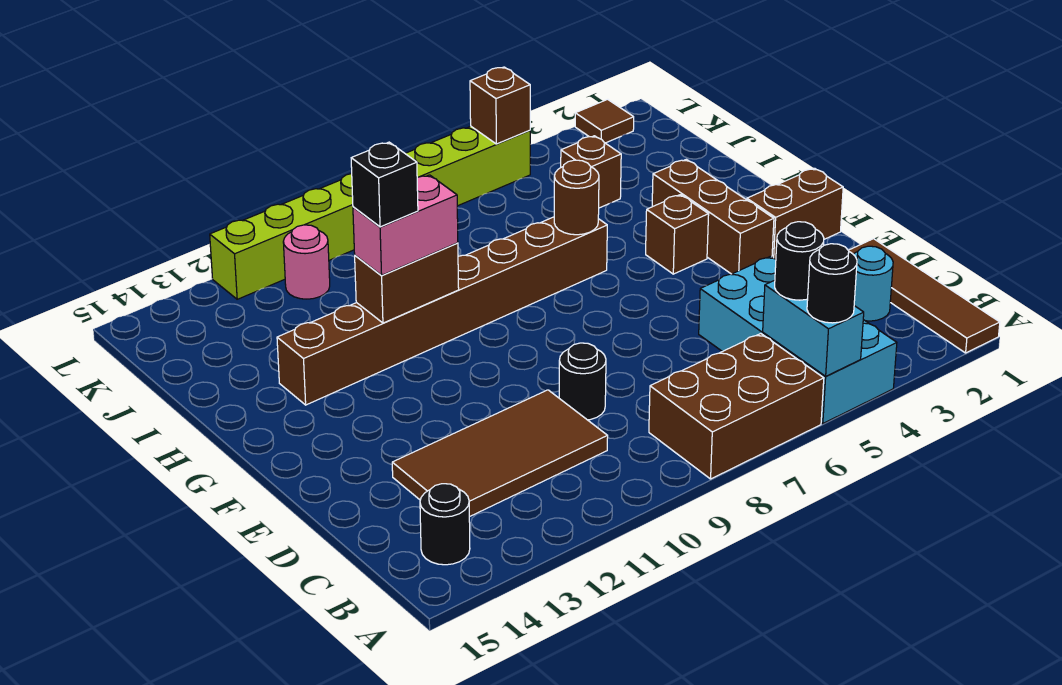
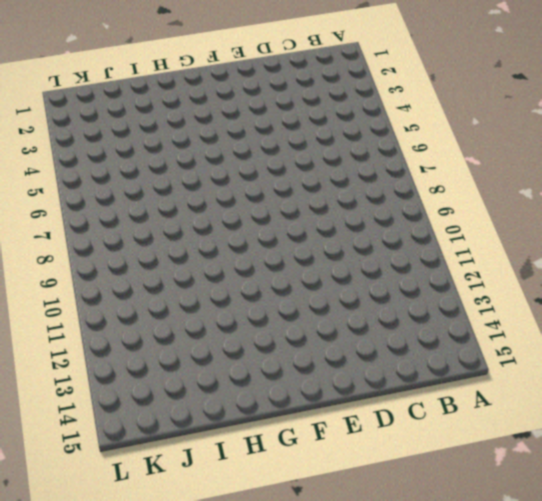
none -> brown 1x4 tile [848,239,1000,353]
none -> cyan 2x4 brick [699,256,897,424]
none -> brown 2x3 brick [649,334,824,479]

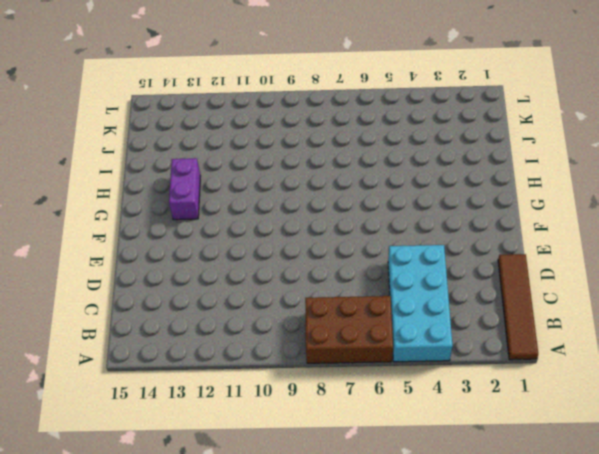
purple 1x2 brick [169,158,200,220] -> brown 1x8 brick [277,217,607,405]
none -> black 1x1 round brick [420,484,470,565]
none -> cyan 1x1 round brick [853,246,893,321]
none -> brown 2x4 tile [392,390,608,517]

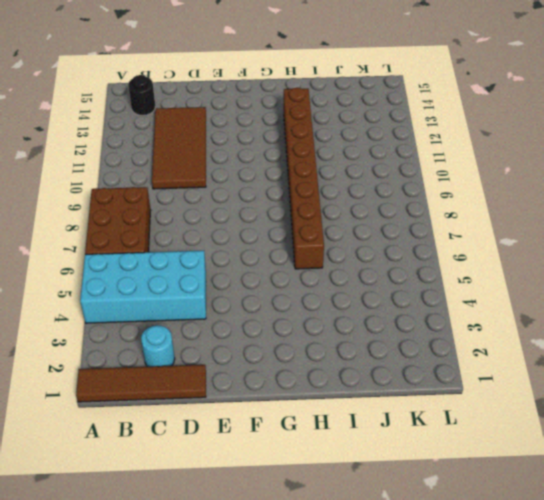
none -> black 1x1 round brick [559,343,606,420]
none -> brown 1x2 brick [747,168,843,259]
none -> brown 1x3 brick [652,159,774,274]

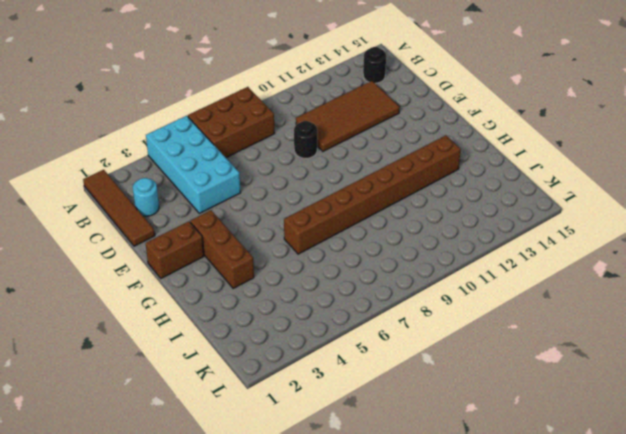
none -> brown 1x1 brick [646,195,709,274]
none -> brown 1x1 brick [561,136,621,208]
none -> pink 1x1 round brick [283,225,330,299]

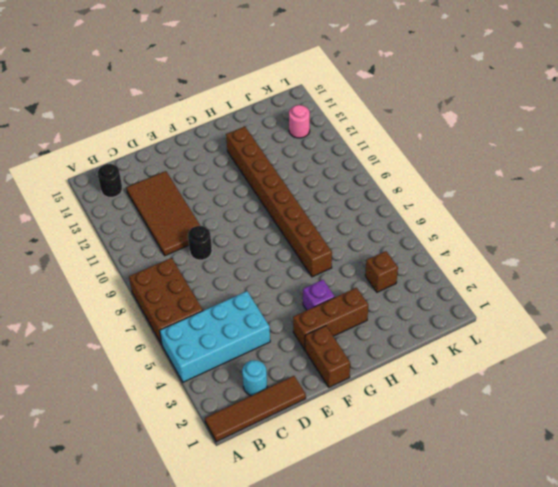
purple 1x1 brick [303,280,335,310] -> brown 1x1 brick [646,195,709,274]
pink 1x1 round brick [289,105,310,138] -> pink 1x1 round brick moved to [283,225,330,299]
none -> brown 1x1 tile [575,99,634,143]
none -> lime 1x8 brick [210,126,530,299]
none -> cyan 1x2 brick [763,280,864,376]

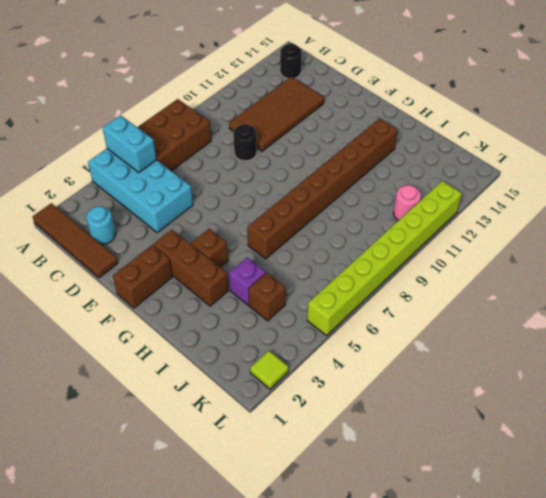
purple 1x1 brick [229,258,266,305] -> none
lime 1x1 tile [250,351,289,389] -> brown 1x1 tile [575,99,634,143]
none -> brown 1x1 round brick [554,160,599,235]
none -> brown 1x2 brick [355,243,459,323]
none -> brown 1x1 brick [470,67,530,144]

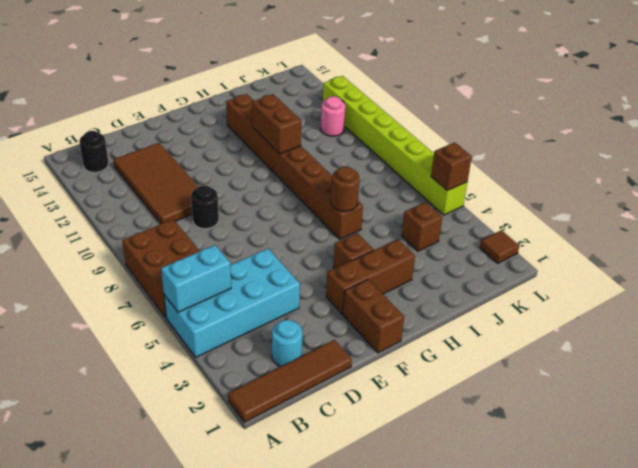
none -> black 1x1 round brick [807,244,857,323]
none -> black 1x1 round brick [775,222,824,300]
none -> pink 1x2 brick [353,175,458,275]

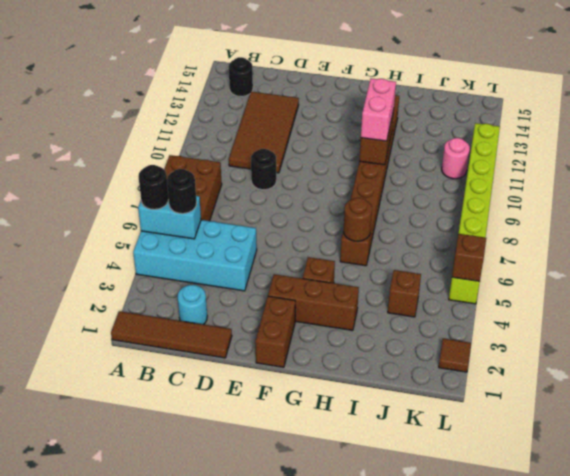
none -> black 1x1 brick [351,142,418,227]

